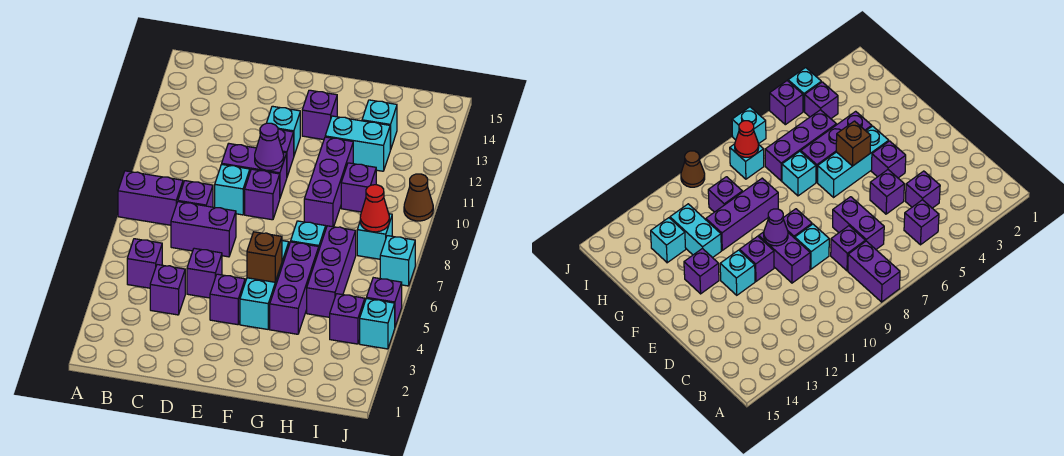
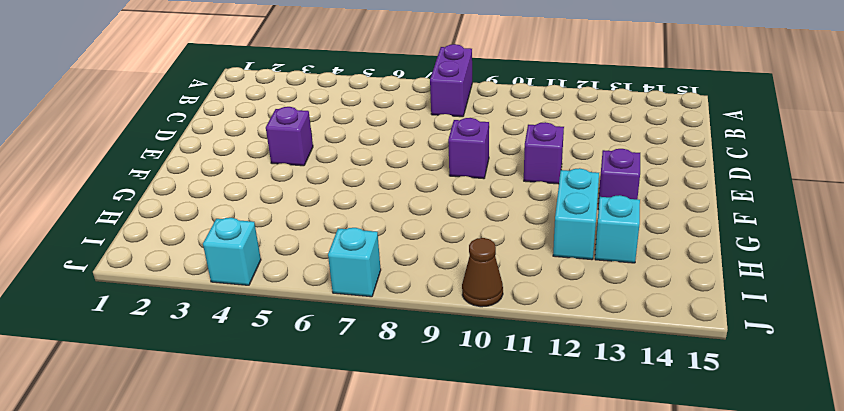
none -> purple 1x1 brick [127,239,162,288]
none -> purple 1x1 brick [150,265,185,315]
none -> purple 1x2 brick [171,202,236,257]
none -> purple 1x1 brick [178,181,213,207]

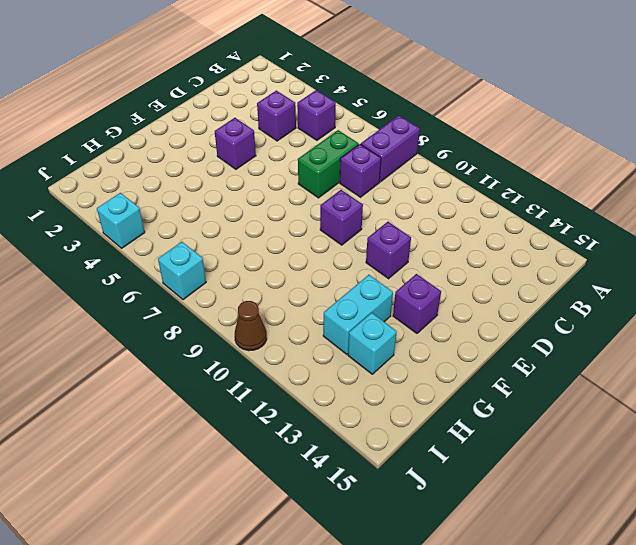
green 1x2 brick [298,130,359,198] -> purple 1x2 brick [171,202,236,257]
none -> purple 1x1 brick [187,248,222,298]
none -> cyan 1x1 brick [215,164,250,215]
none -> purple 1x2 brick [222,143,287,197]
none -> cyan 1x1 brick [267,106,300,155]

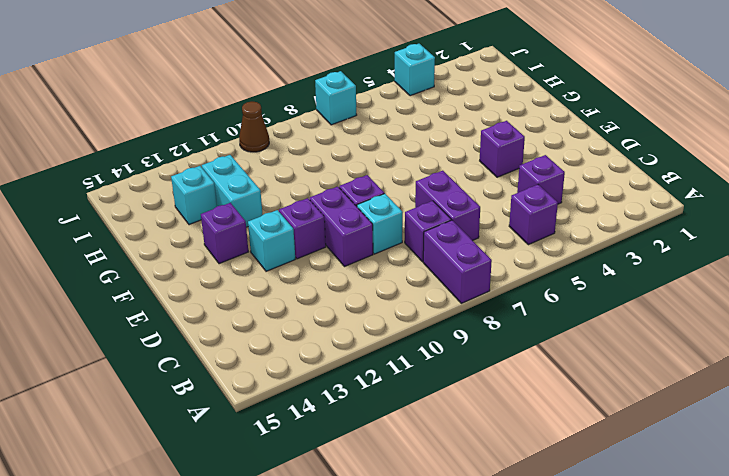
none -> purple 1x1 brick [187,248,222,298]
none -> cyan 1x3 brick [240,241,289,329]
none -> purple 1x3 brick [270,242,319,334]
none -> cyan 1x1 brick [291,221,326,249]

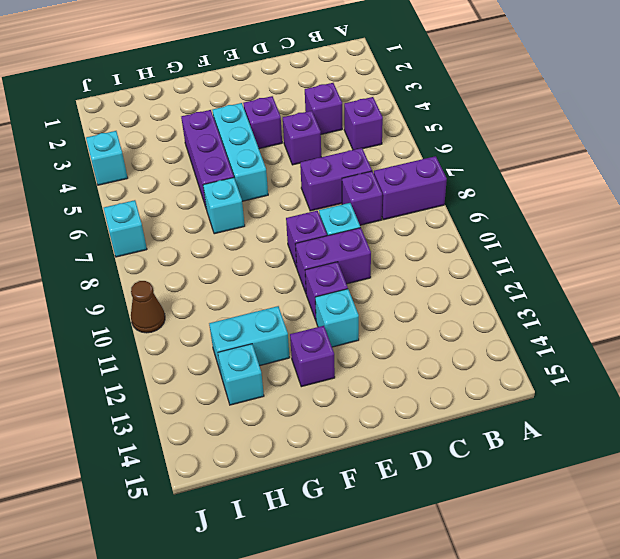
none -> purple 1x3 brick [304,137,353,228]
none -> purple 1x3 brick [307,226,356,317]
none -> purple 1x1 brick [341,163,376,212]
none -> purple 1x1 brick [330,294,365,344]

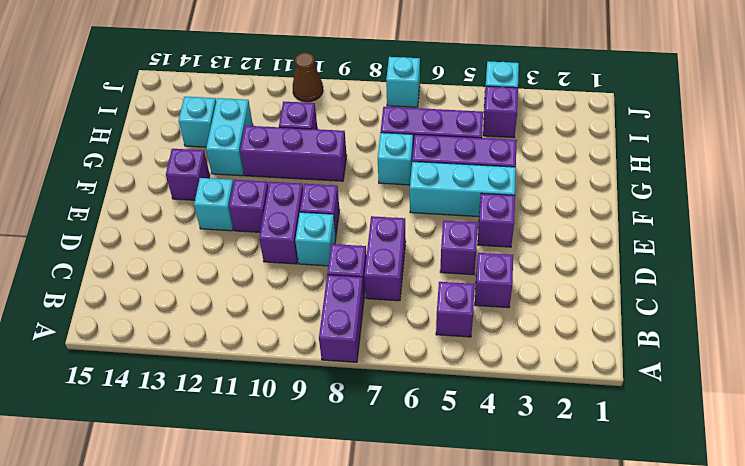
none -> cyan 1x1 brick [357,214,392,259]
none -> purple 1x1 brick [366,278,402,326]
none -> purple 1x1 cone [255,123,284,170]
none -> brown 1x1 brick [247,232,282,282]

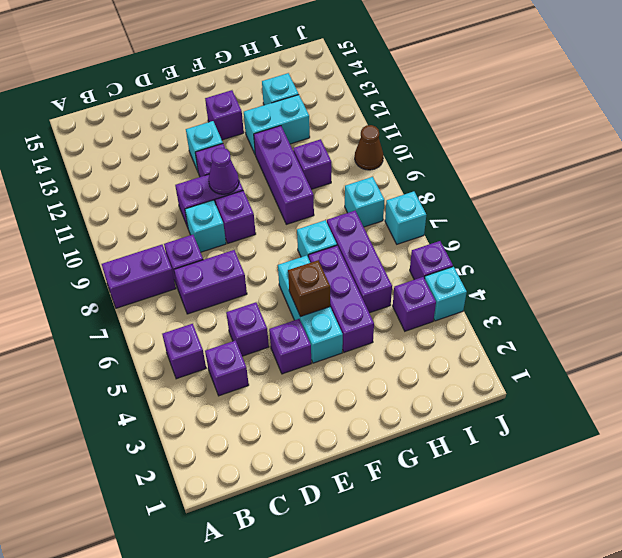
none -> red 1x1 cone [360,185,389,232]

